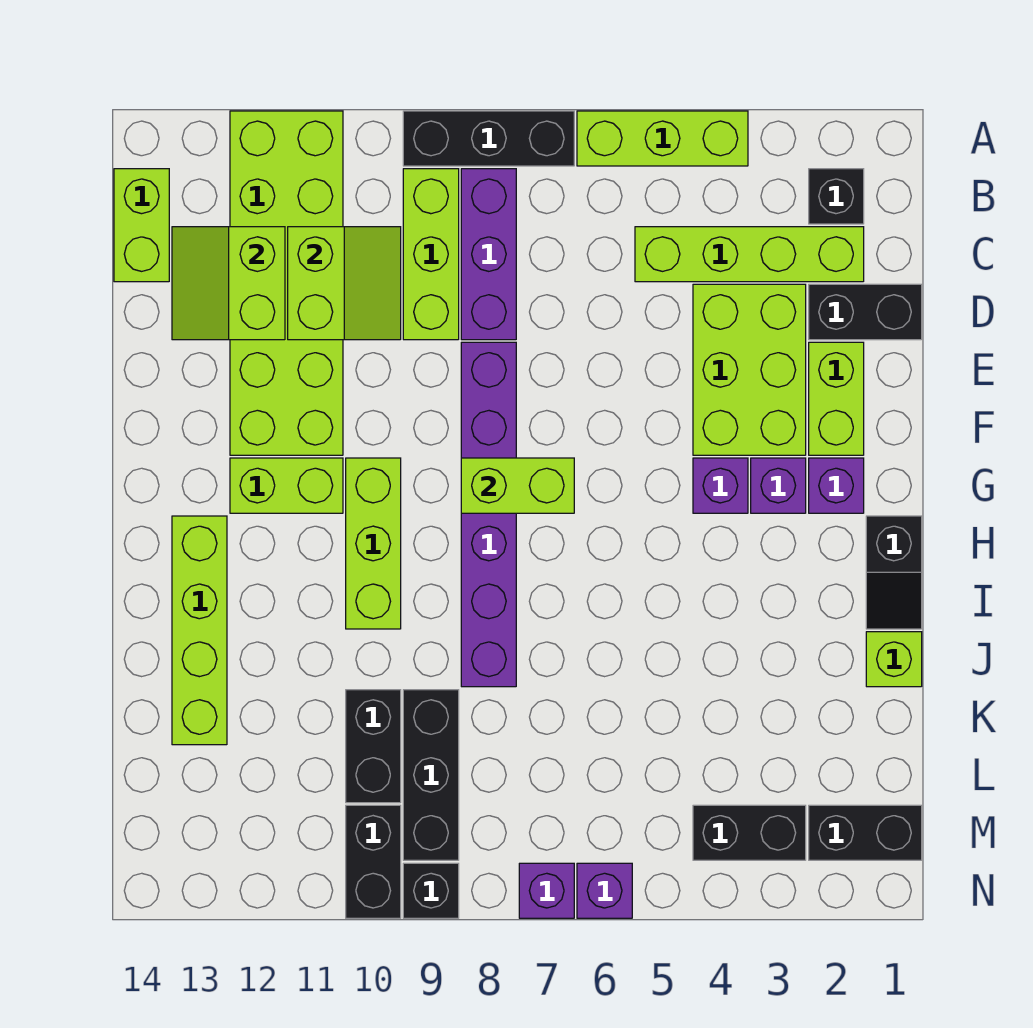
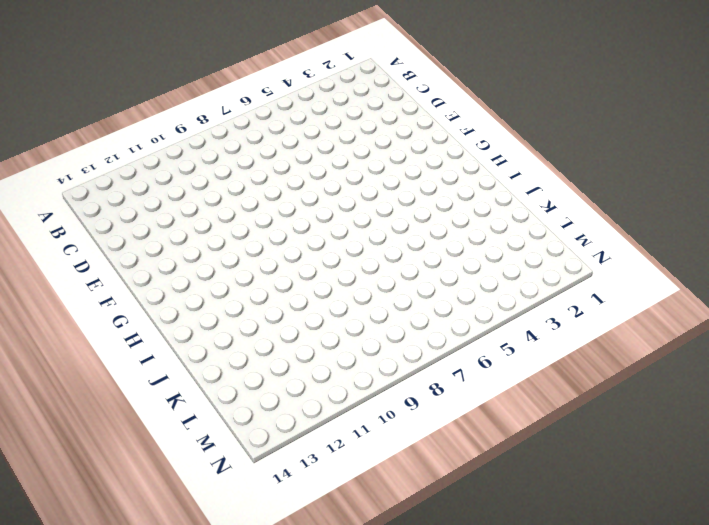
none -> lime 1x3 brick [577,111,748,166]
none -> black 1x3 brick [403,111,574,166]
none -> lime 2x6 brick [230,111,343,455]
none -> black 1x1 brick [809,169,864,224]

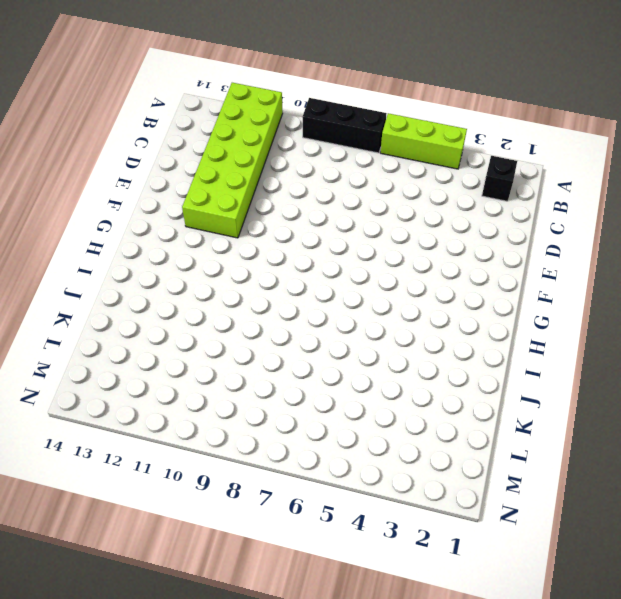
none -> purple 1x3 brick [461,169,516,340]
none -> lime 1x3 brick [403,169,459,340]
none -> lime 1x2 brick [114,169,169,282]
none -> lime 1x4 brick [635,227,864,282]

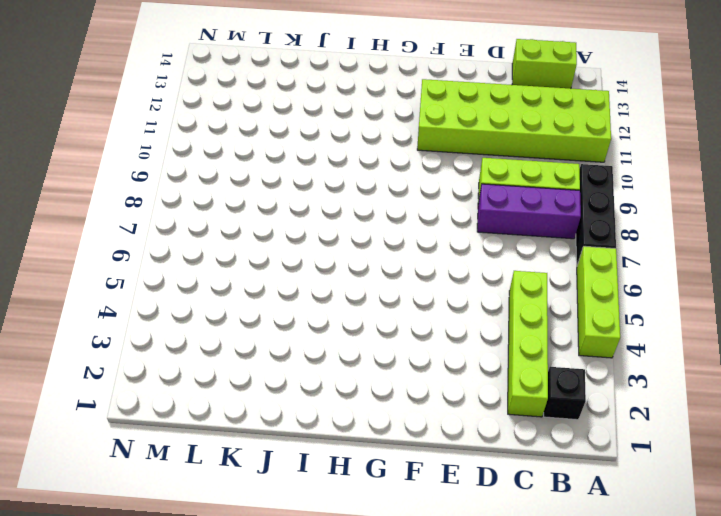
none -> black 1x2 brick [809,284,922,340]
none -> lime 2x3 brick [693,284,806,455]
none -> lime 1x2 brick [809,342,864,455]
none -> purple 1x6 brick [461,342,516,687]

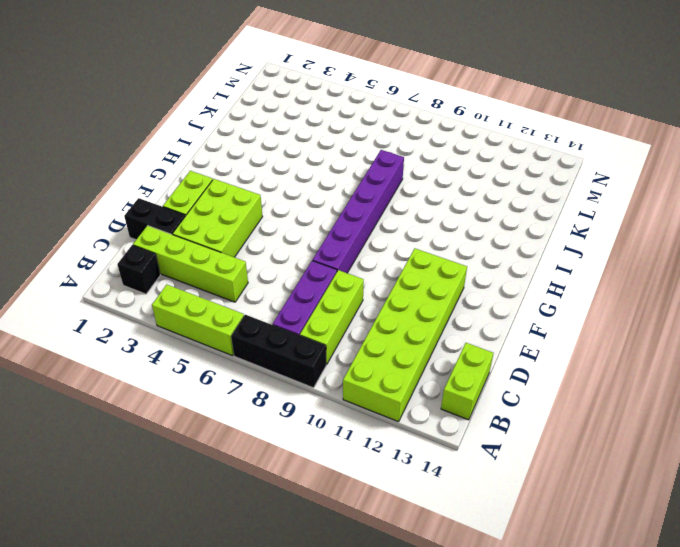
none -> purple 1x1 brick [809,458,864,513]
none -> purple 1x1 brick [751,458,806,513]
none -> purple 1x1 brick [693,458,748,513]
none -> lime 1x3 brick [346,458,401,629]

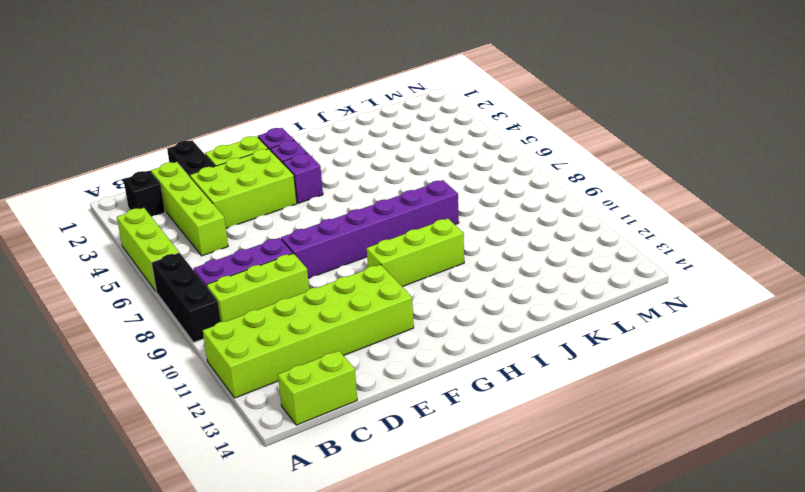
none -> lime 1x2 brick [230,458,343,513]
none -> black 1x2 slope [866,516,922,629]
none -> lime 1x4 brick [172,516,227,745]
none -> lime 1x1 brick [866,632,922,687]

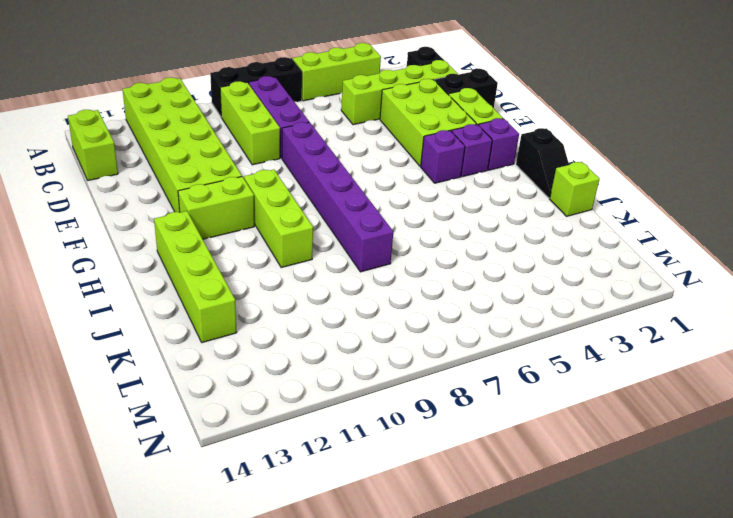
none -> black 1x3 brick [403,690,459,860]
none -> black 1x2 brick [346,690,401,803]
none -> black 1x2 brick [809,805,922,860]
none -> black 1x2 brick [693,805,806,860]

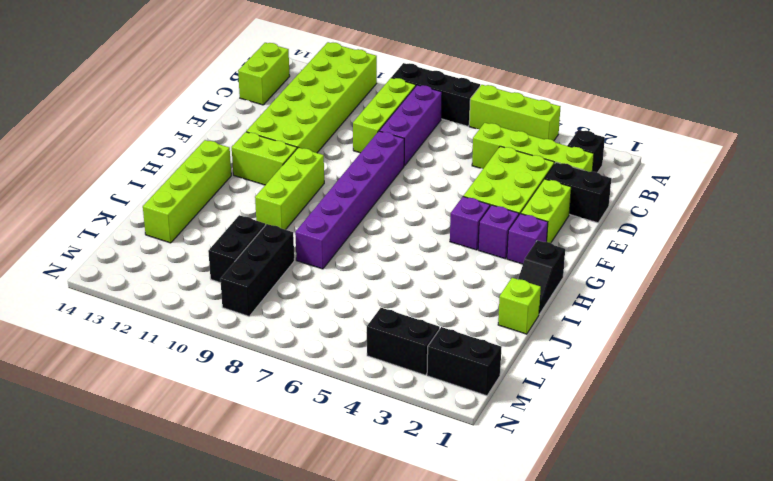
none -> black 1x2 brick [346,805,401,918]
none -> purple 1x1 brick [577,863,632,918]
none -> purple 1x1 brick [519,863,574,918]
none -> black 1x1 brick [403,863,459,918]

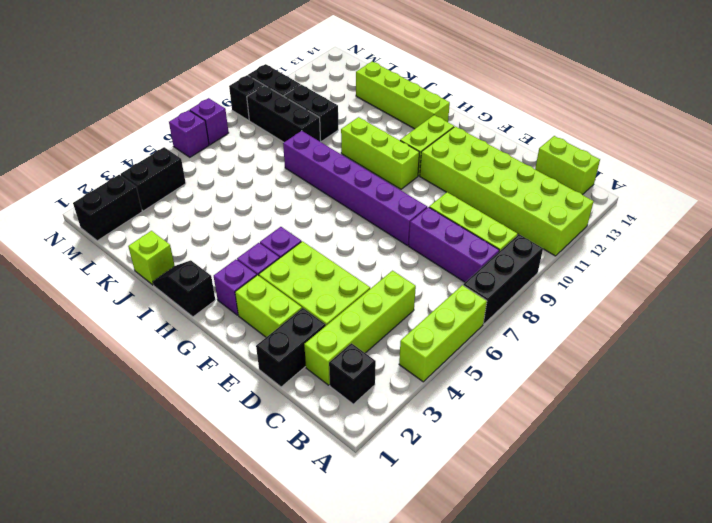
none -> lime 2x2 slope [288,227,401,340]
none -> lime 2x2 slope [172,227,285,340]
none -> lime 1x2 brick [461,458,574,513]

